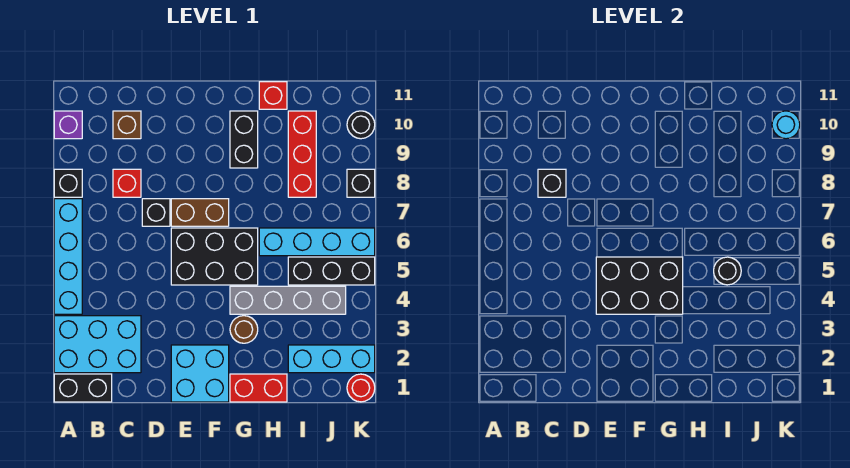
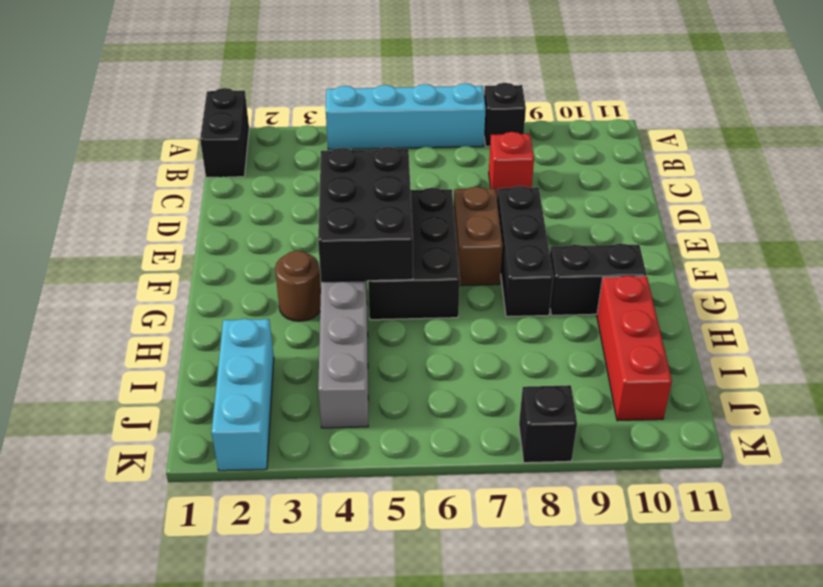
black 1x3 brick [497,186,553,317] -> black 1x3 brick moved to [288,257,375,285]
red 1x3 brick [597,275,672,421] -> red 1x3 brick turned to [288,111,316,197]
none -> cyan 2x3 brick [54,316,141,373]
none -> purple 1x1 brick [54,111,82,139]
none -> brown 1x1 brick [113,111,141,139]

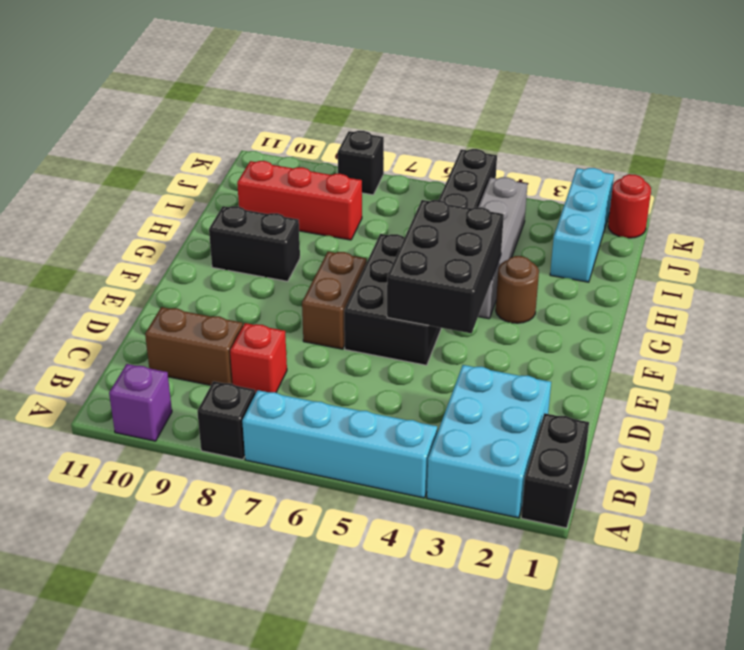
brown 1x2 brick [145,307,243,385] -> brown 1x1 brick [113,111,141,139]
none -> black 1x1 brick [142,199,170,226]
none -> cyan 2x2 brick [171,345,229,402]
none -> red 1x2 brick [230,374,287,402]

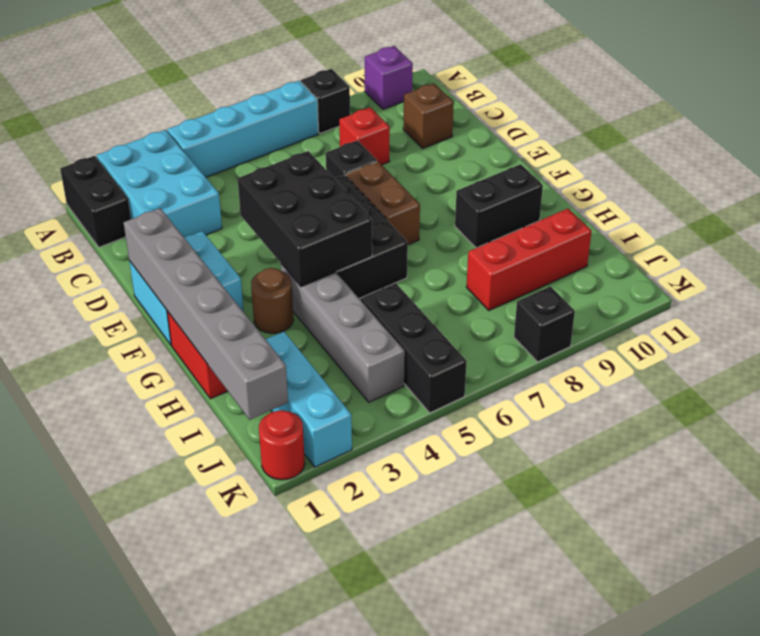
grey 1x6 brick [124,208,288,420] -> none
none -> cyan 1x4 brick [259,228,375,256]
none -> red 1x1 brick [259,82,287,109]
none -> black 1x1 round brick [347,111,375,139]

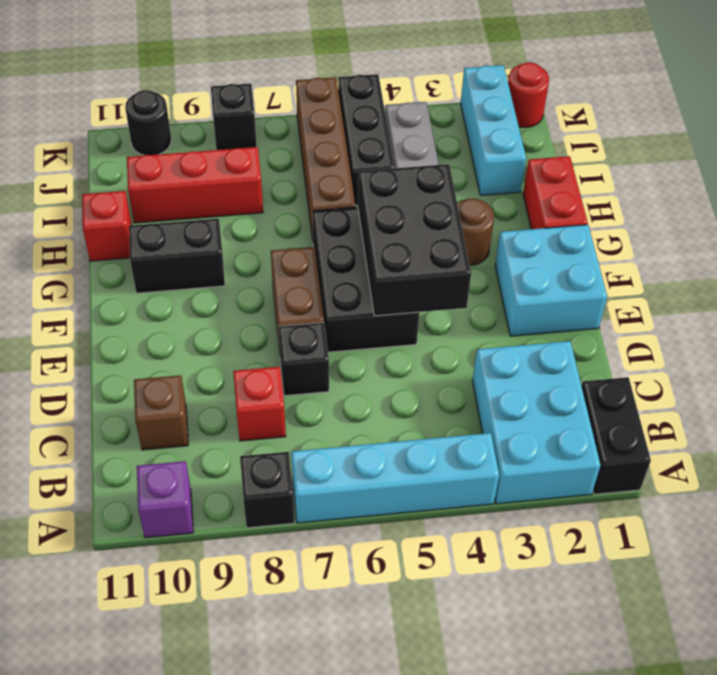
brown 1x4 brick [296,77,355,240] -> cyan 1x4 brick [259,228,375,256]
none -> black 1x1 brick [538,169,566,197]
none -> black 1x1 round brick [714,257,741,285]
none -> cyan 1x1 round brick [772,111,800,139]

